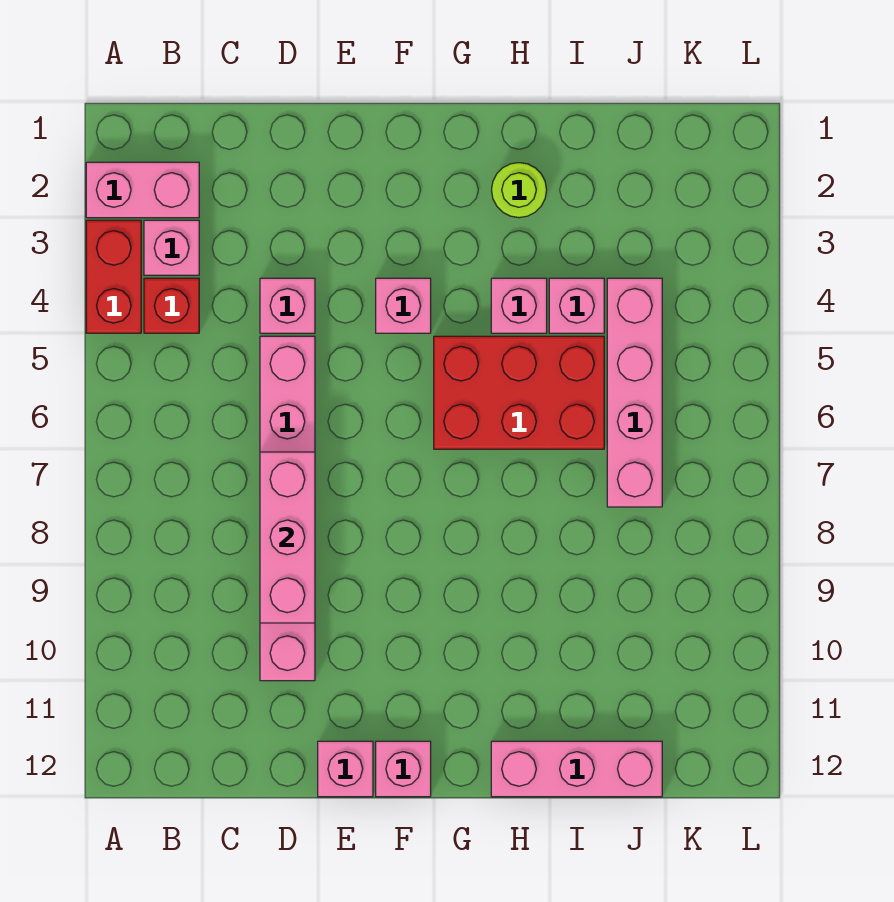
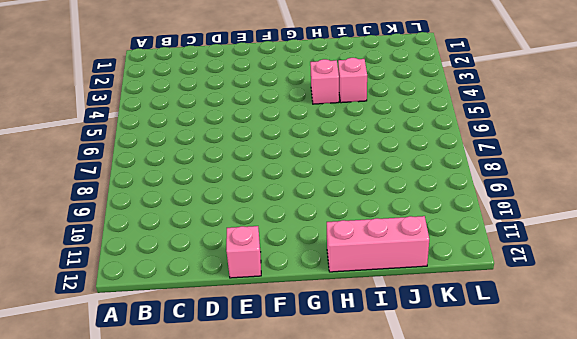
none -> pink 1x2 brick [86,162,199,218]
none -> red 1x2 brick [86,220,141,333]
none -> pink 1x1 brick [144,220,199,275]

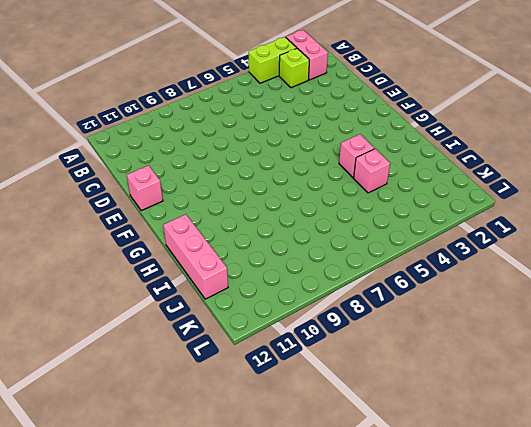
lime 1x2 brick [249,37,297,83] -> red 1x2 brick [86,220,141,333]
lime 1x1 brick [279,48,309,88] -> pink 1x1 brick [144,220,199,275]
none -> red 1x1 brick [144,278,199,333]
none -> pink 1x1 brick [260,278,315,333]
none -> pink 1x6 brick [260,336,315,681]

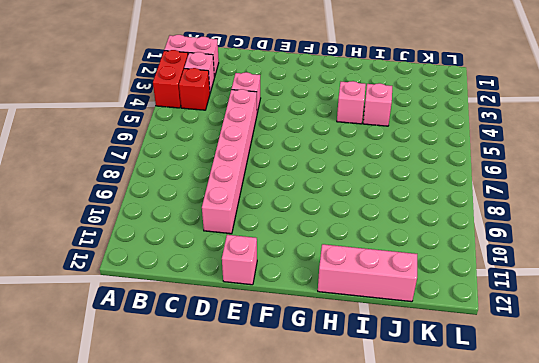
none -> pink 1x1 brick [376,278,431,333]
none -> pink 1x1 brick [376,741,431,797]
none -> red 2x3 brick [434,336,604,449]

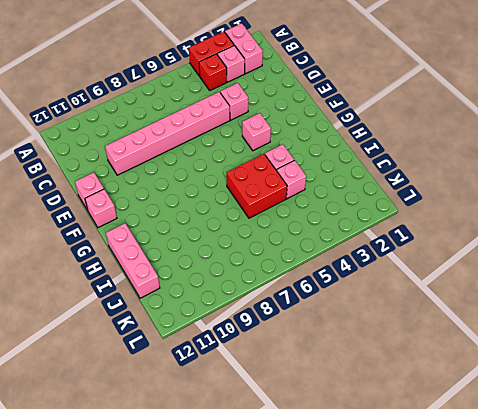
red 2x2 brick [227,154,287,218] -> red 2x3 brick [434,336,604,449]
none -> lime 1x1 round brick [492,163,547,218]
none -> pink 1x4 brick [607,278,662,507]
none -> pink 1x3 brick [260,452,315,623]

